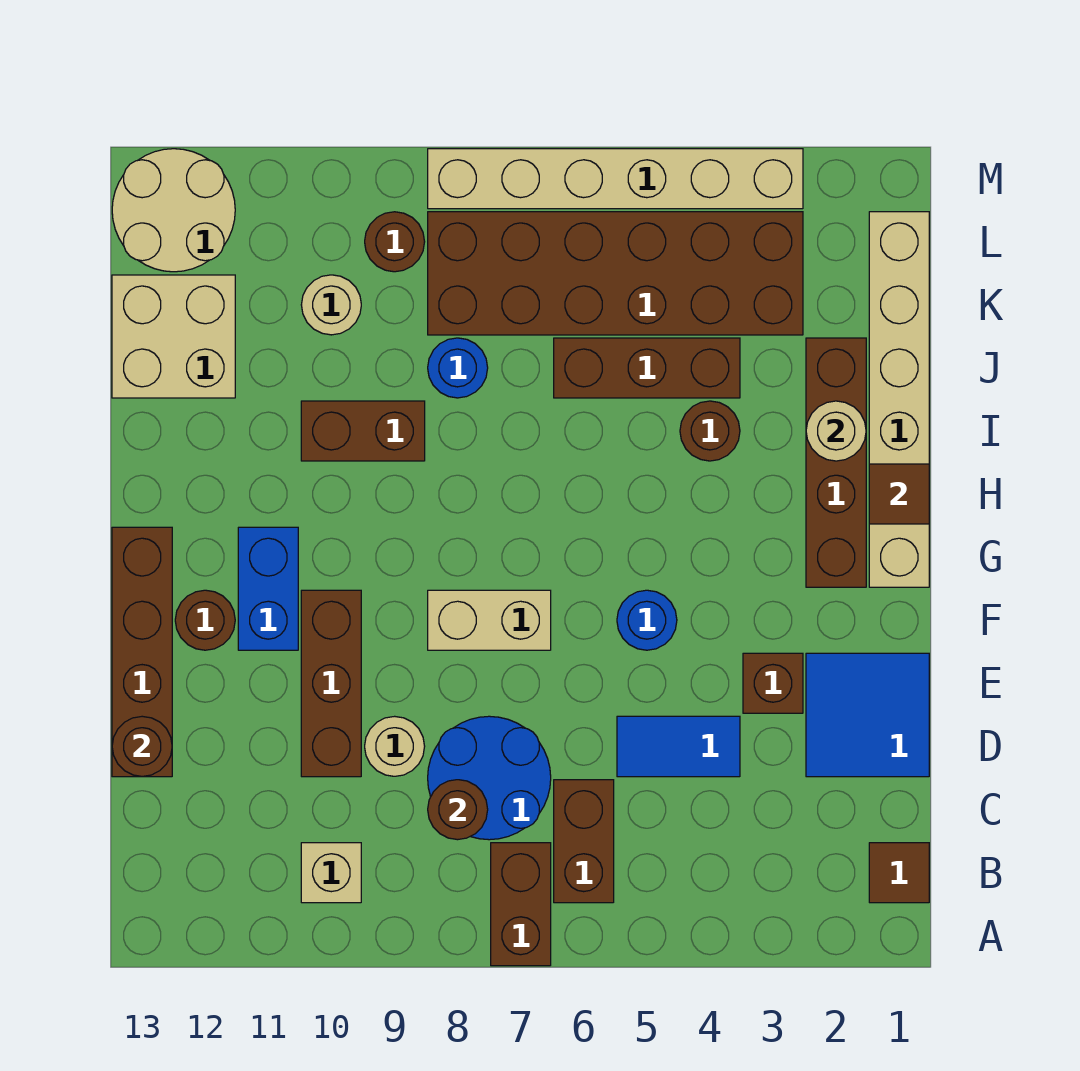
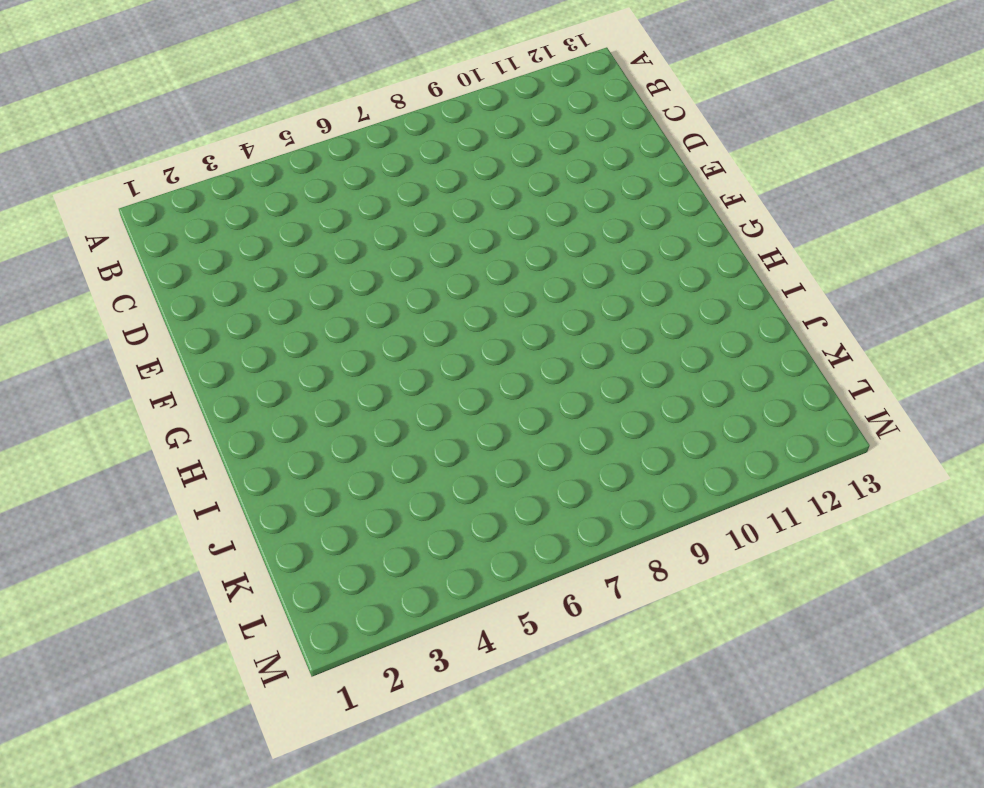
none -> brown 1x2 brick [491,843,551,966]
none -> brown 1x1 tile [869,843,929,903]
none -> brown 1x2 brick [554,780,614,903]
none -> tan 1x1 brick [301,843,361,903]

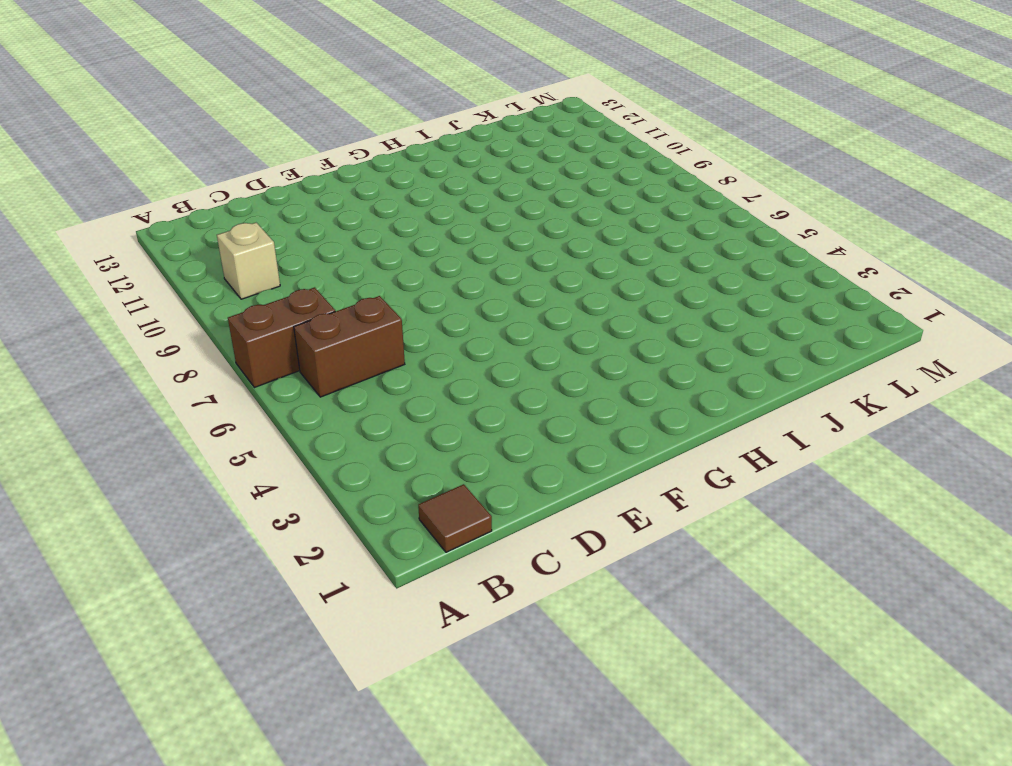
none -> blue 2x2 round brick [428,716,551,840]
none -> blue 2x2 tile [806,653,929,777]
none -> blue 1x2 tile [617,716,740,777]
none -> tan 1x1 round brick [365,716,425,776]

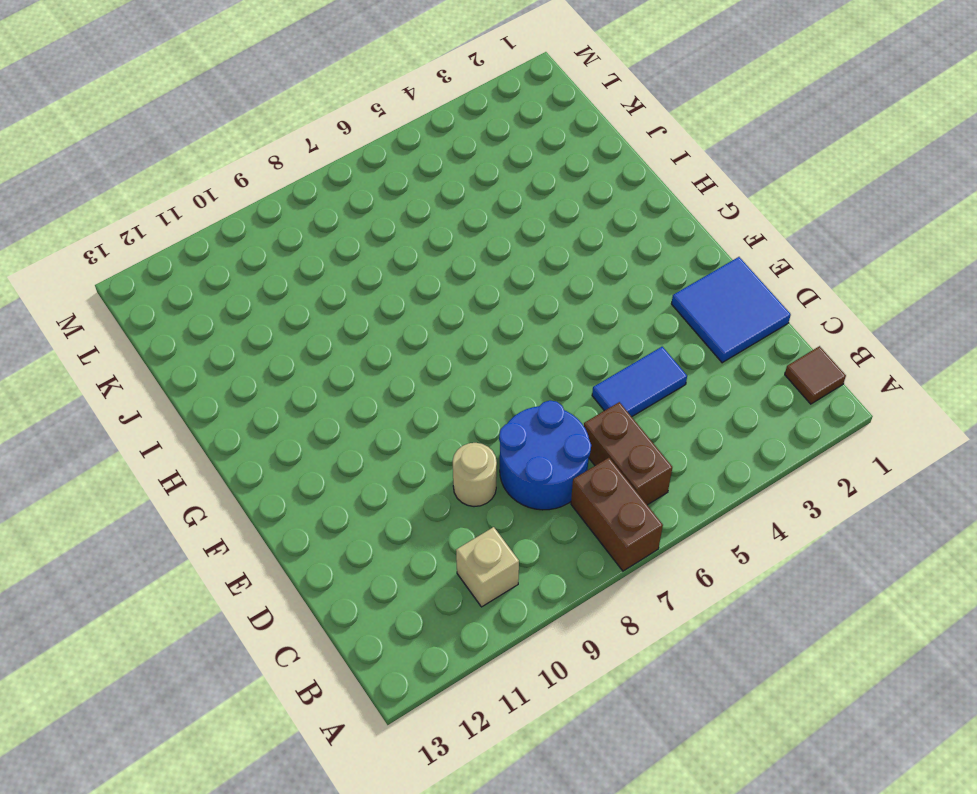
none -> brown 1x3 brick [301,590,361,777]
none -> brown 1x4 brick [112,527,172,777]
none -> brown 1x1 brick [743,653,803,713]
none -> blue 1x1 round brick [617,590,677,650]

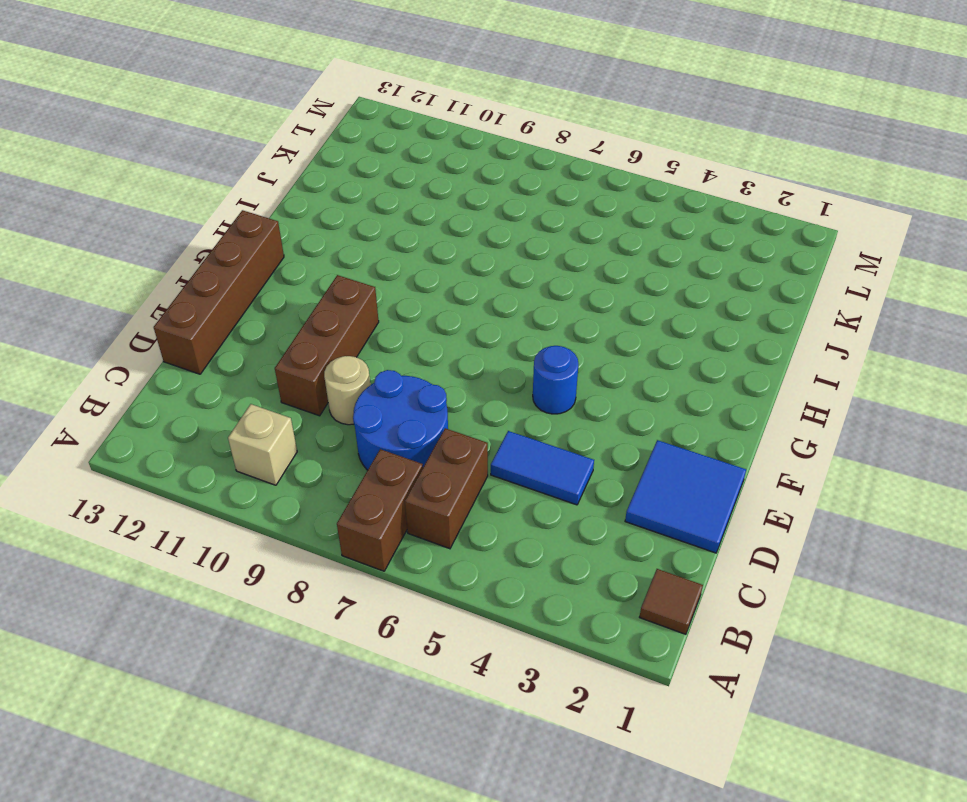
none -> brown 1x1 brick [743,653,803,713]
none -> tan 1x2 brick [428,590,551,650]
none -> blue 1x2 brick [238,527,298,650]
none -> brown 1x1 round brick [175,590,235,650]

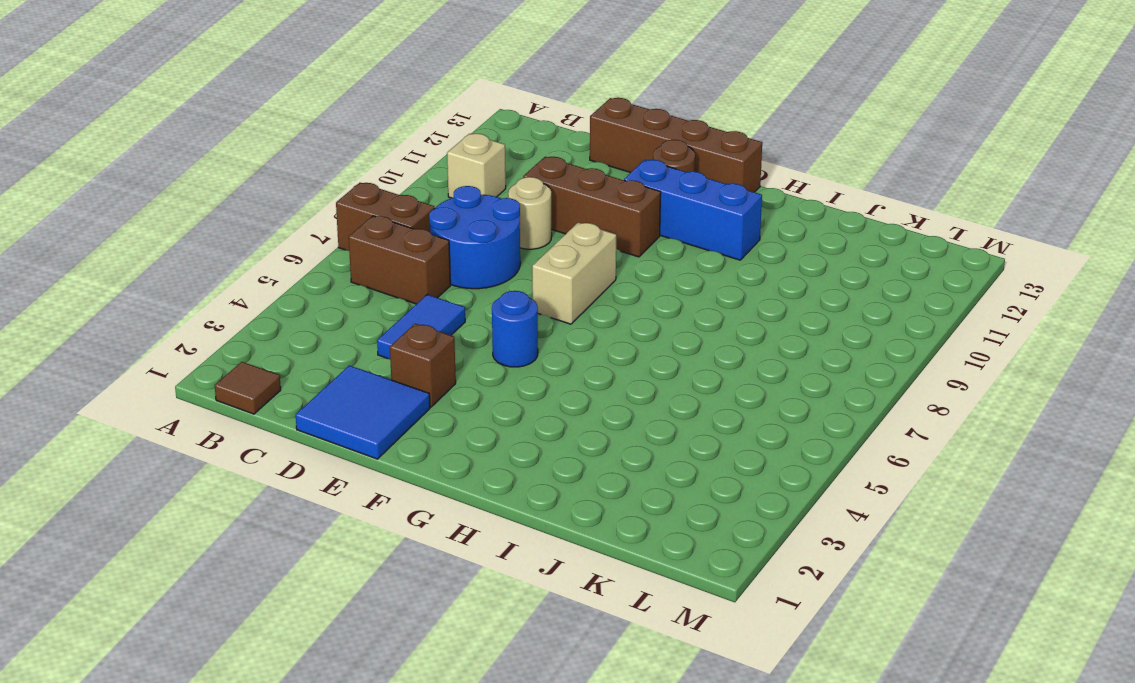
blue 1x3 brick [624,160,762,260] -> blue 1x2 brick [238,527,298,650]
none -> tan 1x6 brick [869,212,929,587]
none -> brown 1x4 brick [806,338,866,587]
none -> brown 1x1 round brick [680,401,740,461]
none -> brown 1x2 brick [301,401,425,461]

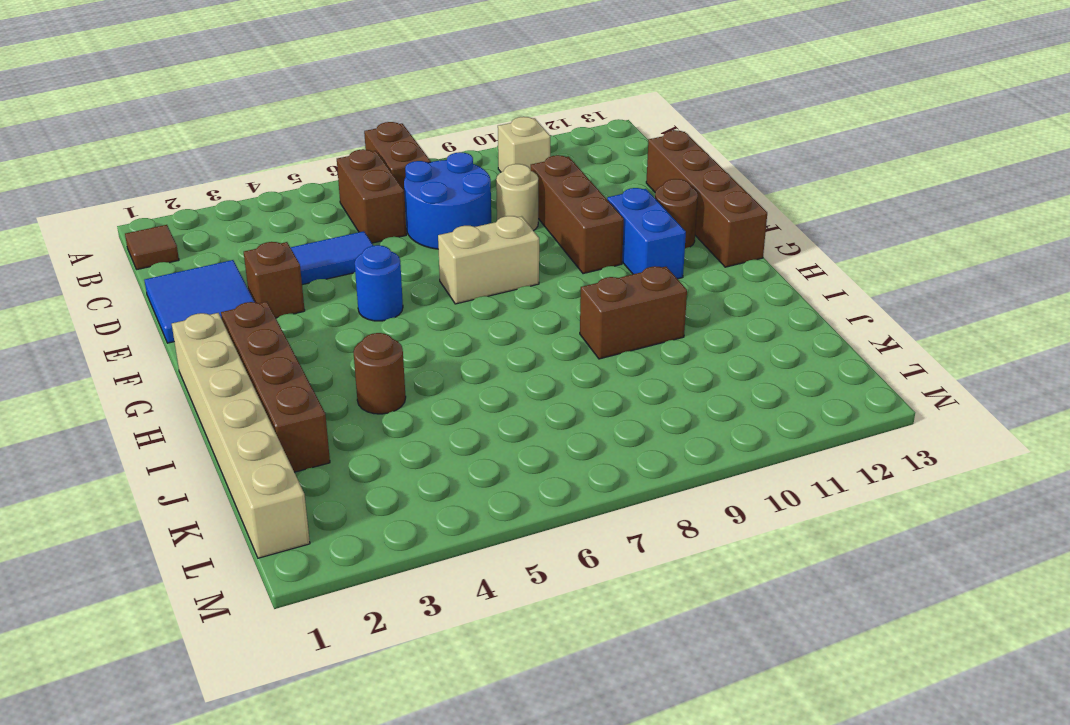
none -> brown 1x3 brick [554,338,740,398]
none -> blue 1x1 round brick [428,338,488,398]
none -> tan 2x2 brick [112,275,235,398]
none -> brown 2x6 brick [428,212,803,335]

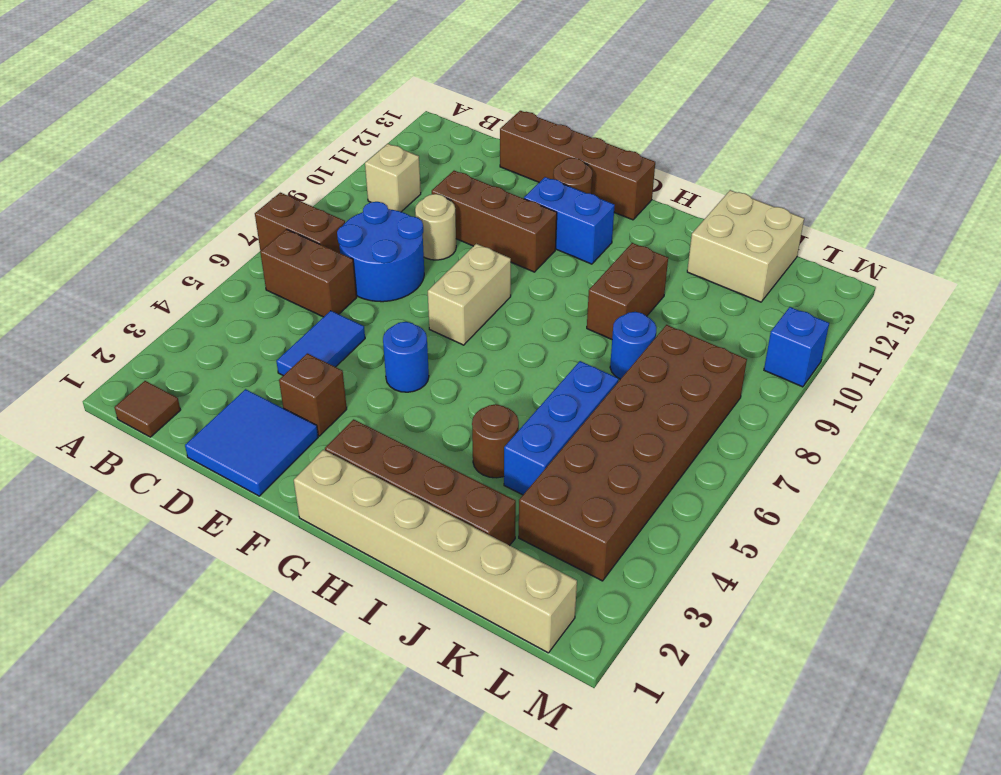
blue 1x3 brick [504,361,619,495] -> brown 1x3 brick [554,338,740,398]
blue 1x1 brick [764,307,829,387] -> none
none -> tan 1x1 round brick [301,275,361,335]
none -> brown 1x1 round brick [365,212,425,272]
none -> tan 2x2 round brick [112,149,235,272]
none -> tan 1x6 brick [428,149,803,209]

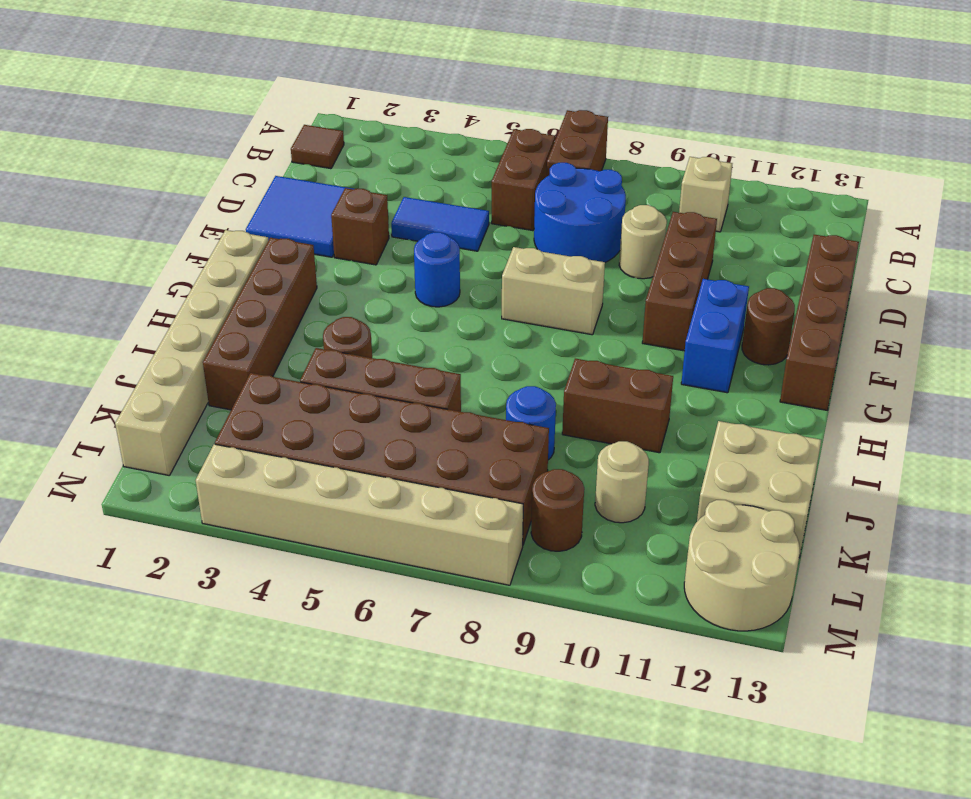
none -> brown 1x1 round brick [428,780,488,840]
none -> brown 1x1 round brick [112,716,172,776]
none -> brown 1x1 tile [869,464,929,524]
none -> tan 1x1 round brick [806,401,866,461]

